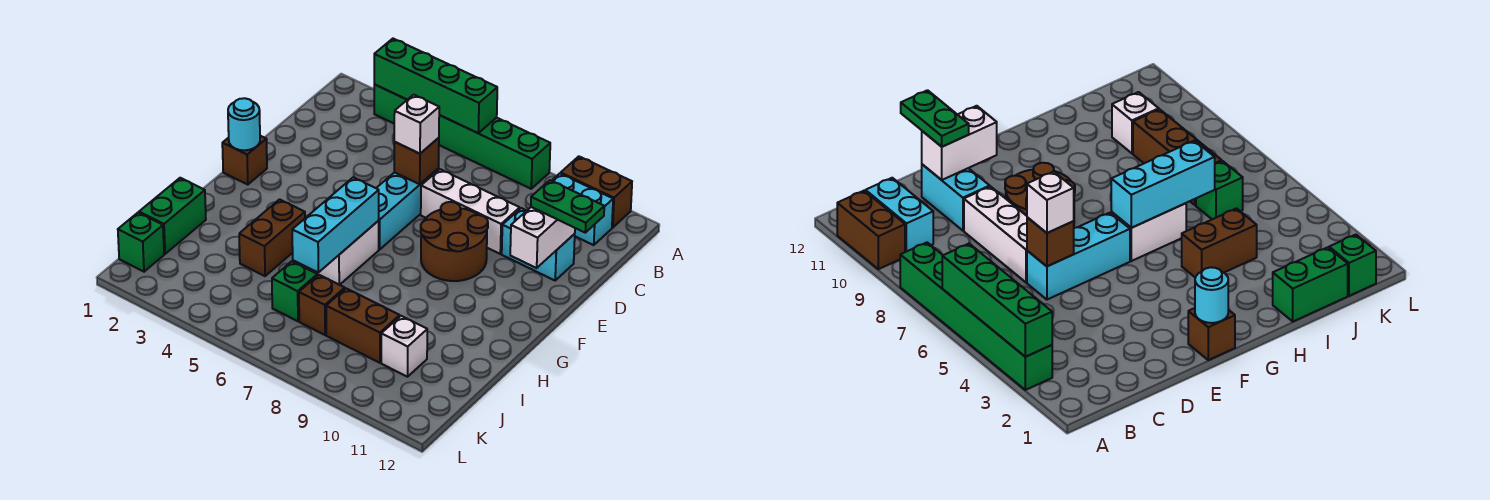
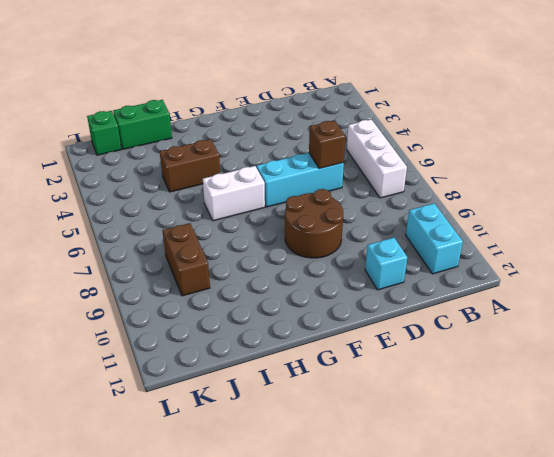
white 1x3 brick [347,119,407,198] -> white 1x3 brick moved to [421,169,520,254]
cyan 1x1 brick [365,238,407,290] -> cyan 1x2 brick [502,208,575,280]
none -> green 1x6 brick [374,84,550,189]
none -> brown 1x2 brick [561,156,632,228]
none -> brown 1x1 brick [222,136,267,184]

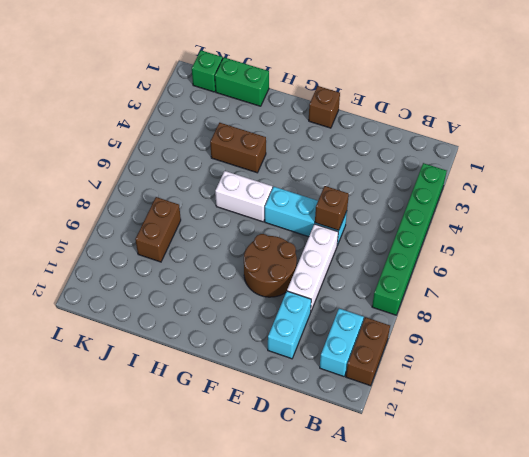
none -> green 1x1 brick [272,261,317,321]
none -> brown 1x1 brick [299,275,345,335]
none -> white 1x1 brick [381,316,427,377]

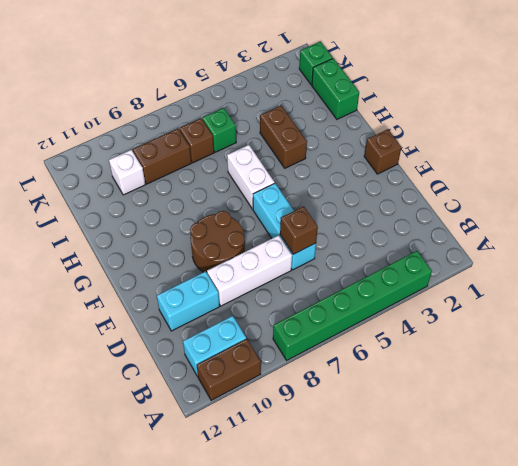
none -> green 1x4 brick [374,39,497,133]
none -> white 1x2 brick [510,207,575,268]
none -> cyan 1x1 round brick [228,98,260,150]

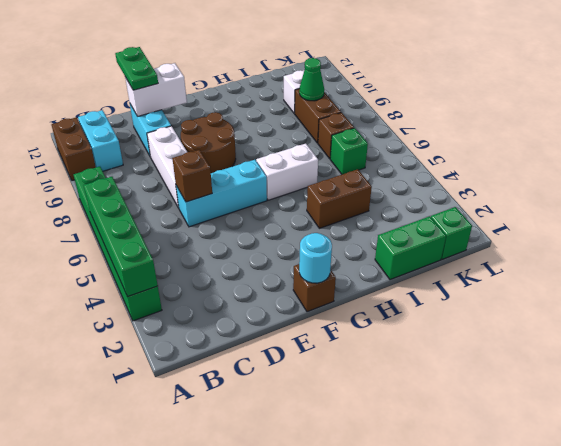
green 1x1 cone [299,58,324,101] -> none
none -> cyan 1x3 brick [292,177,379,272]
none -> white 1x1 brick [394,95,439,154]

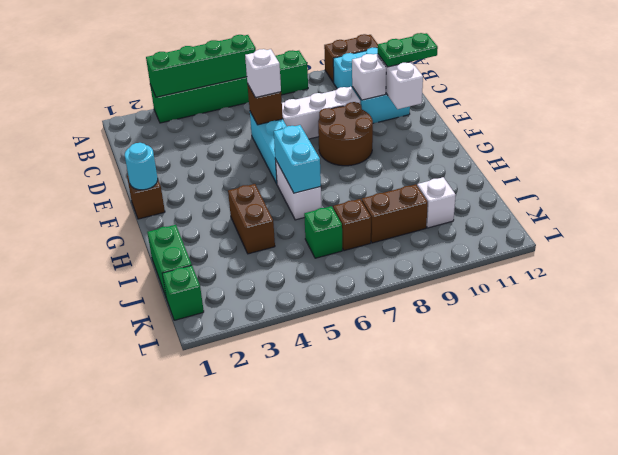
white 1x1 brick [352,54,386,100] -> none
cyan 1x2 brick [274,125,321,193] -> cyan 1x3 brick [292,177,379,272]

